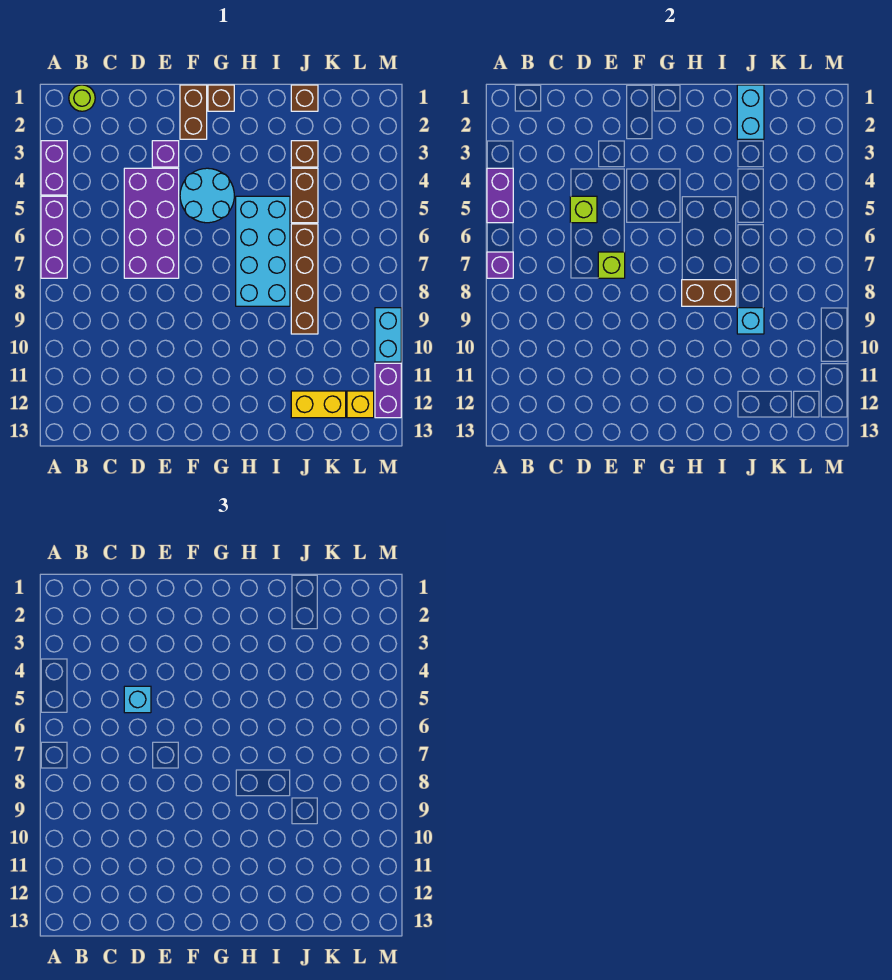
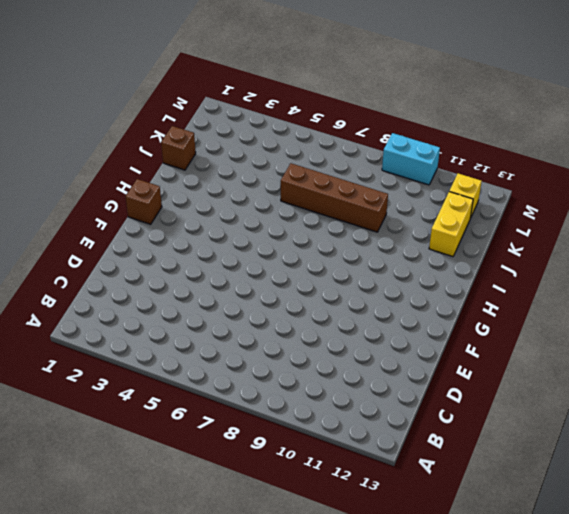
none -> purple 1x2 brick [41,141,67,195]
none -> purple 1x3 brick [41,196,67,278]
none -> lime 1x1 round brick [69,85,95,111]

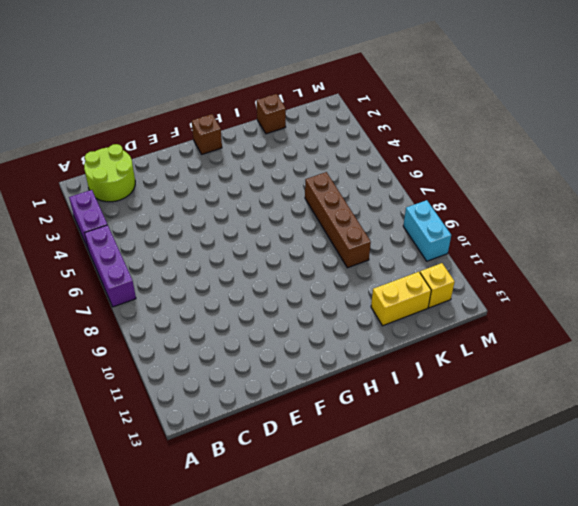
lime 2x2 round brick [84,144,135,202] -> lime 1x1 round brick [69,85,95,111]
none -> purple 2x4 brick [124,168,179,278]
none -> purple 1x1 brick [152,141,179,167]
none -> brown 1x2 brick [180,85,207,139]

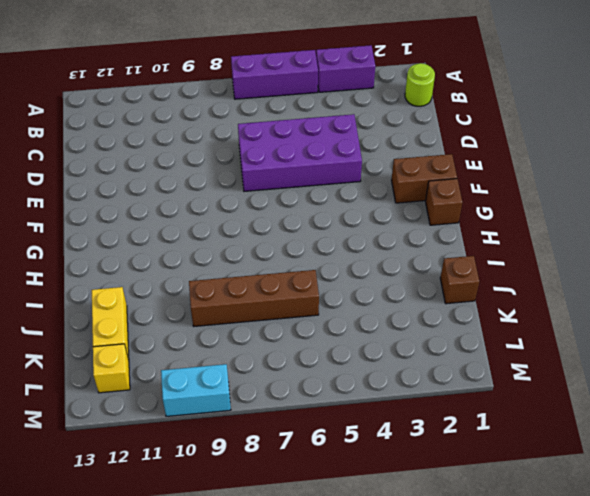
none -> purple 1x1 brick [152,141,179,167]
none -> cyan 2x2 round brick [180,168,234,223]
none -> cyan 2x4 brick [236,196,290,306]

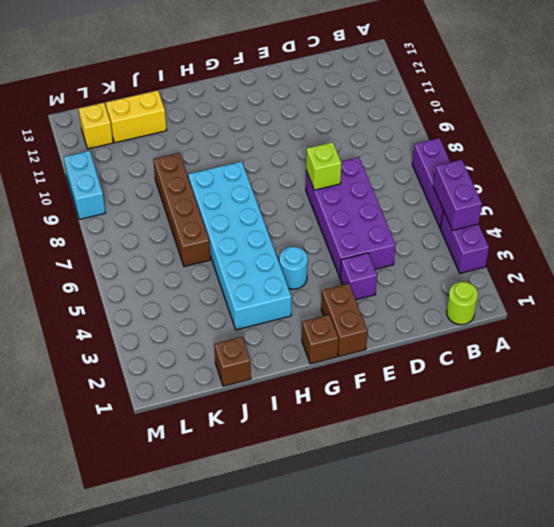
cyan 1x1 round brick [279,246,308,289] -> cyan 2x2 round brick [180,168,234,223]
cyan 2x6 brick [188,161,291,330] -> cyan 2x4 brick [236,196,290,306]
none -> brown 1x1 brick [291,141,318,167]
none -> brown 1x2 brick [291,168,318,223]
none -> purple 1x2 brick [375,363,401,418]

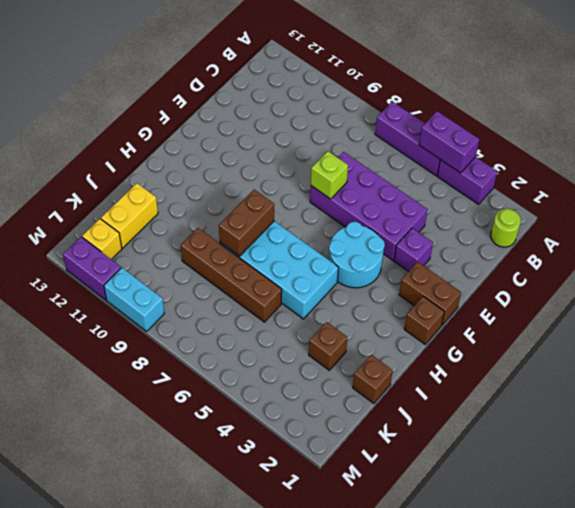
none -> brown 1x2 brick [291,168,318,223]
none -> purple 1x1 brick [487,252,513,278]
none -> lime 1x1 brick [570,196,597,223]

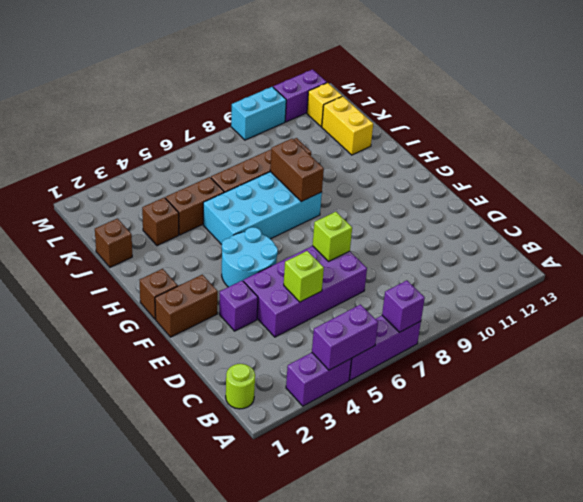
none -> cyan 1x2 brick [737,85,764,139]
none -> cyan 1x1 brick [737,308,764,334]
none -> cyan 1x1 brick [124,686,151,713]

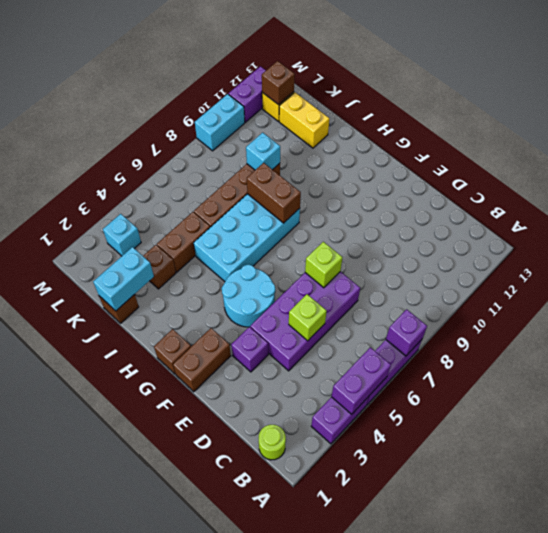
cyan 1x1 brick [103,214,141,256] -> cyan 1x1 brick moved to [124,686,151,713]
brown 1x1 brick [262,61,295,105] -> none

